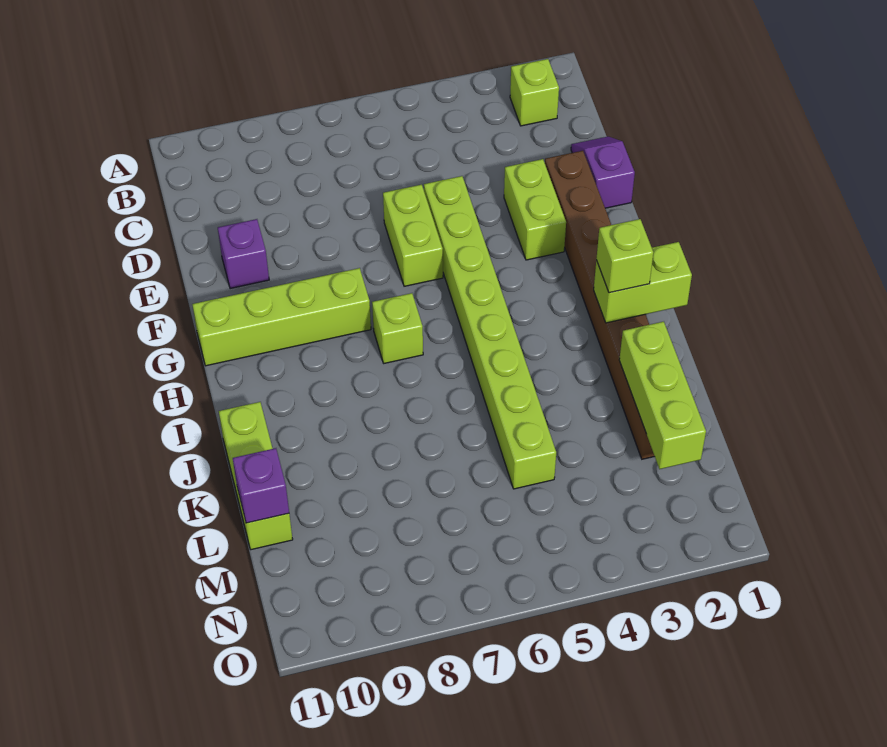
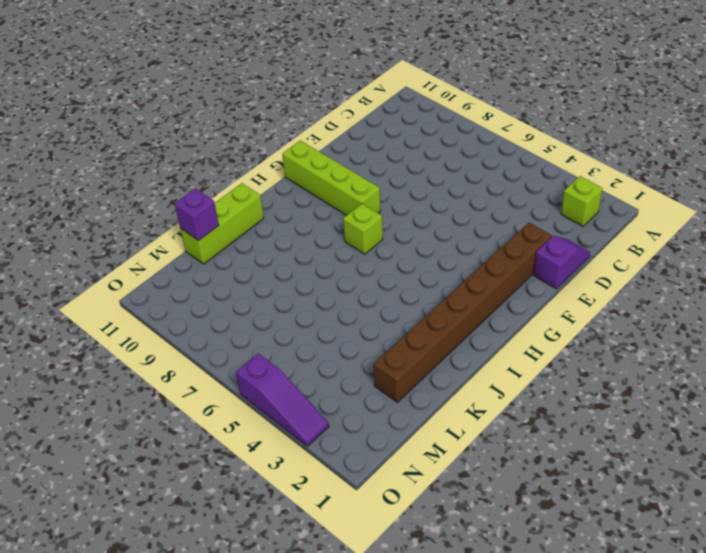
purple 1x3 slope [236,354,329,446] -> none
none -> lime 1x2 brick [504,159,566,260]
none -> lime 1x8 brick [424,176,556,489]
none -> lime 1x2 brick [383,185,443,286]

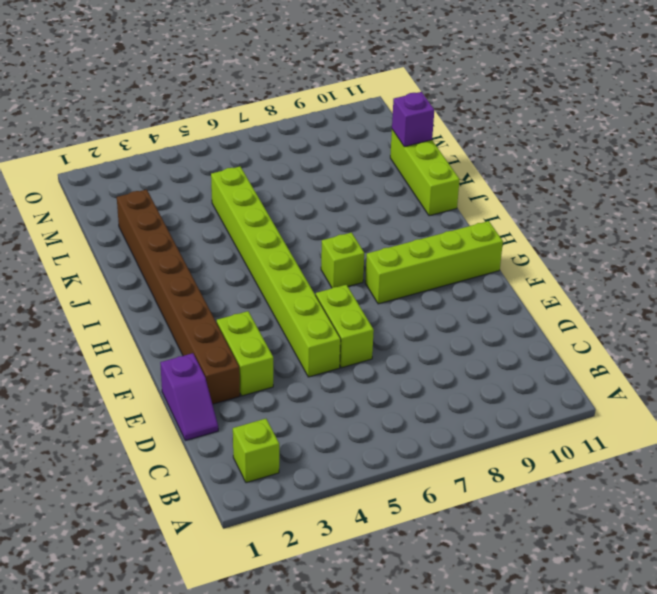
none -> purple 1x1 brick [218,219,269,289]
none -> lime 1x2 brick [594,242,692,323]
none -> lime 1x3 brick [619,322,706,469]

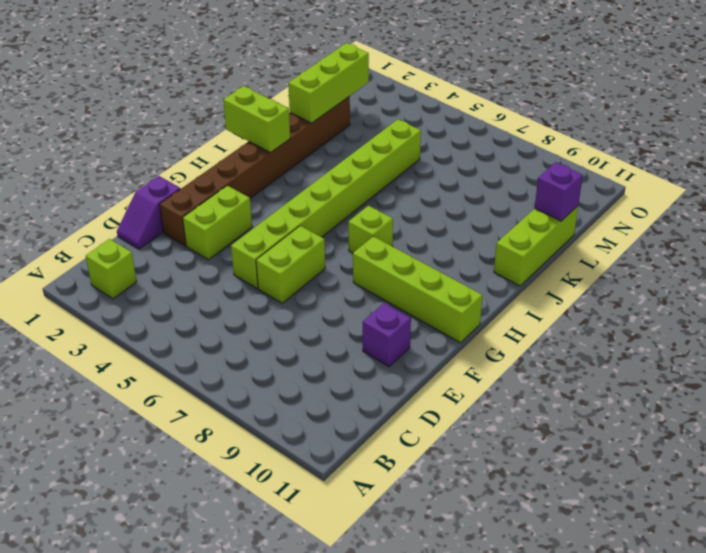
none -> lime 1x1 brick [596,219,653,293]

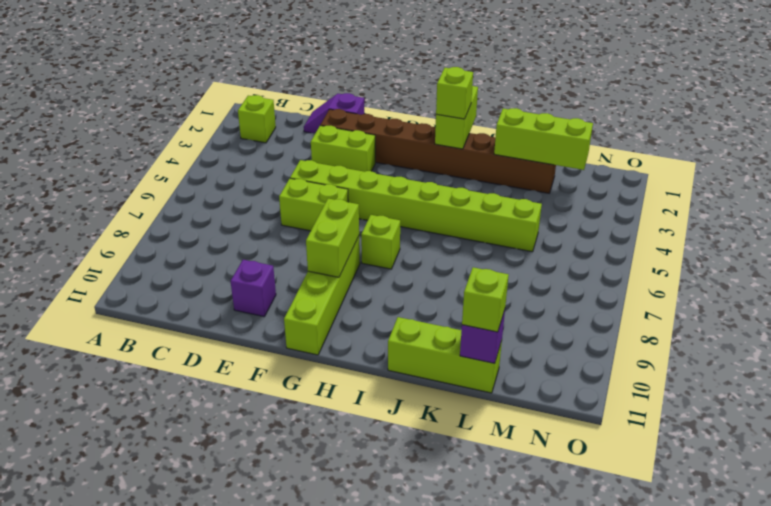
lime 1x2 brick [306,199,359,277] -> none
lime 1x1 brick [462,267,509,332] -> none

